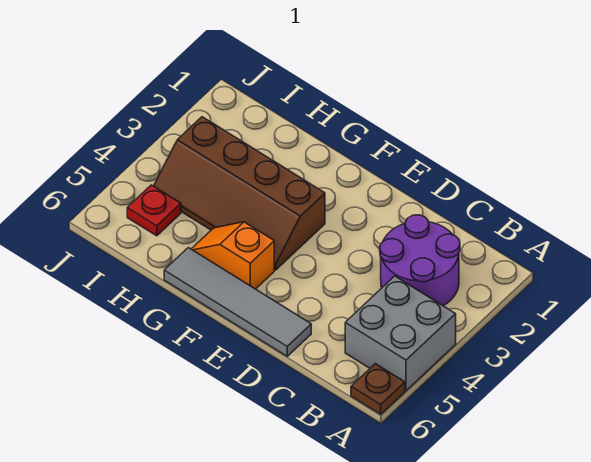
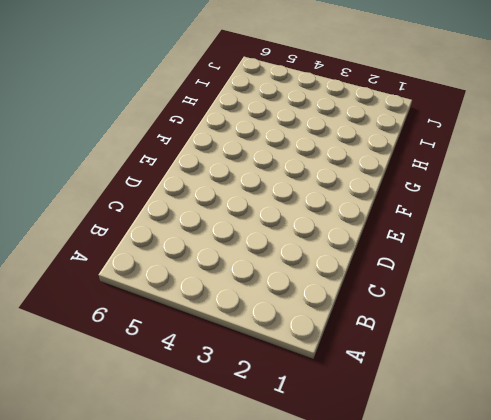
none -> grey 2x2 brick [345,276,456,391]
none -> brown 1x1 plate [351,364,405,414]

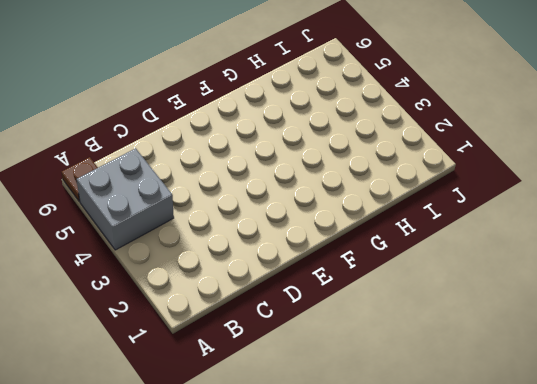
none -> purple 2x2 round brick [380,215,460,306]
none -> grey 1x4 tile [164,248,311,356]

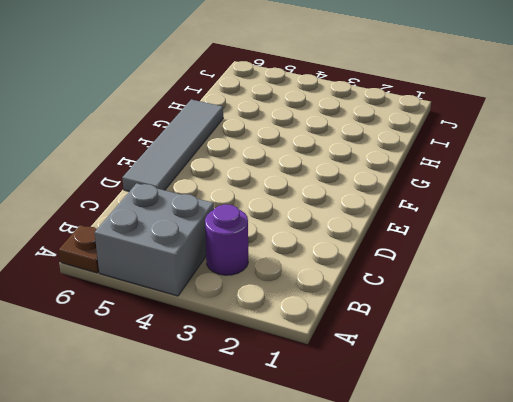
purple 1x1 round brick [205,204,248,275] -> purple 2x2 round brick [380,215,460,306]
none -> brown 2x4 slope [154,117,325,270]
none -> orange 1x2 slope [192,222,274,289]

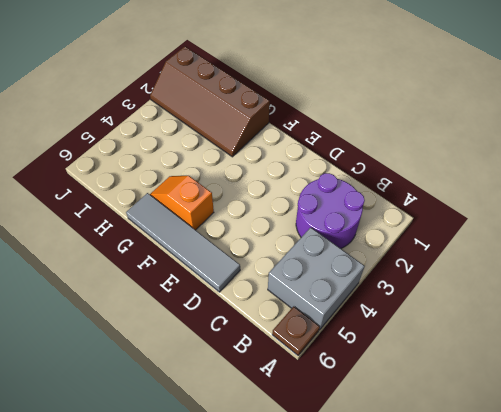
brown 2x4 slope [150,46,270,157] -> brown 2x4 slope moved to [154,117,325,270]
none -> red 1x1 plate [127,185,181,236]

